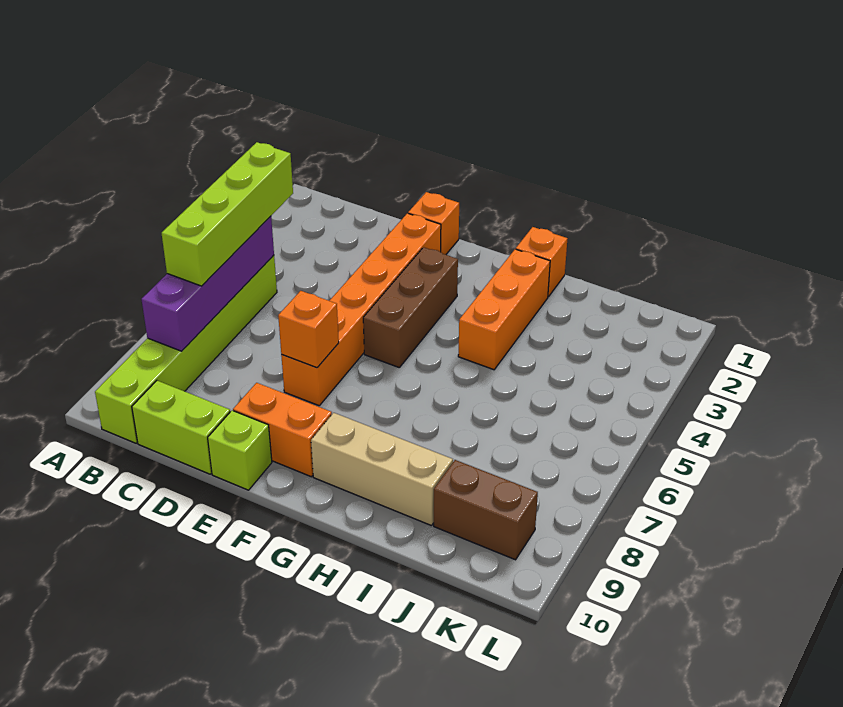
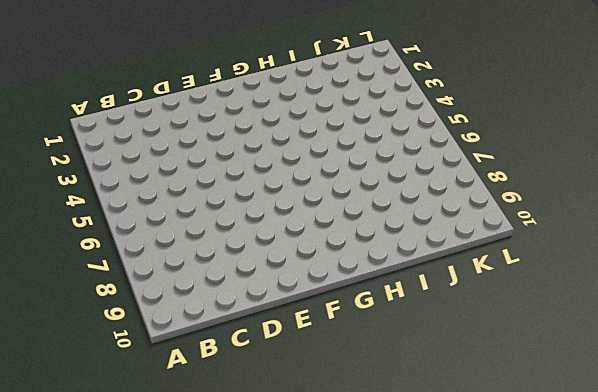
none -> lime 1x6 brick [95,255,277,443]
none -> lime 1x2 brick [132,381,230,474]
none -> orange 1x1 brick [408,192,459,255]

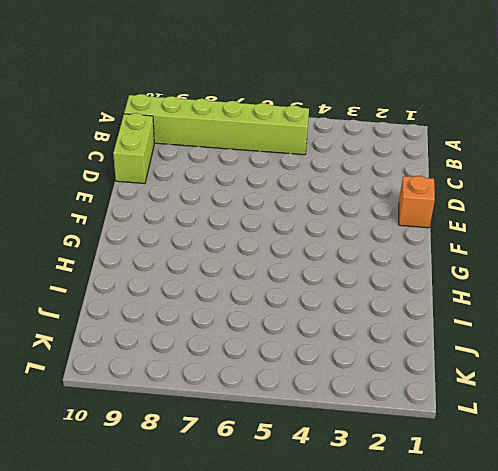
none -> orange 1x6 brick [281,213,441,406]
none -> orange 1x2 brick [233,383,332,477]
none -> lime 1x1 brick [208,410,272,490]

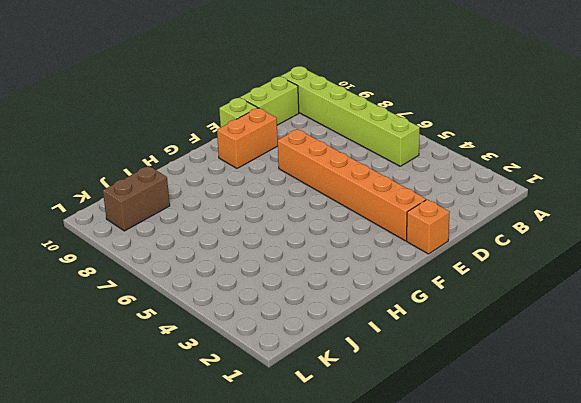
none -> brown 1x3 brick [363,247,458,367]
none -> tan 1x3 brick [311,413,453,526]
none -> orange 1x1 brick [516,227,567,297]

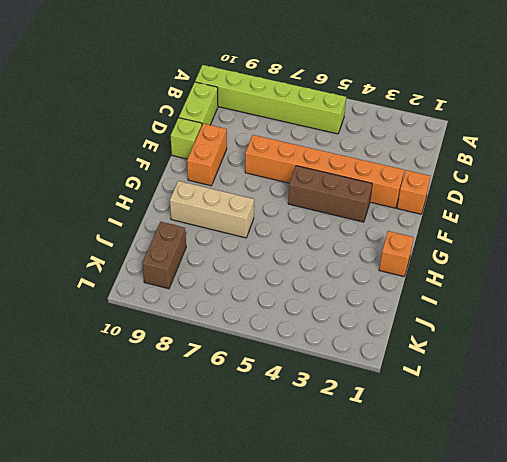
tan 1x3 brick [170,181,254,238] -> tan 1x3 brick turned to [311,413,453,526]
none -> orange 1x3 brick [458,249,550,370]
none -> purple 1x4 brick [141,216,274,351]
none -> orange 1x1 brick [278,291,339,368]

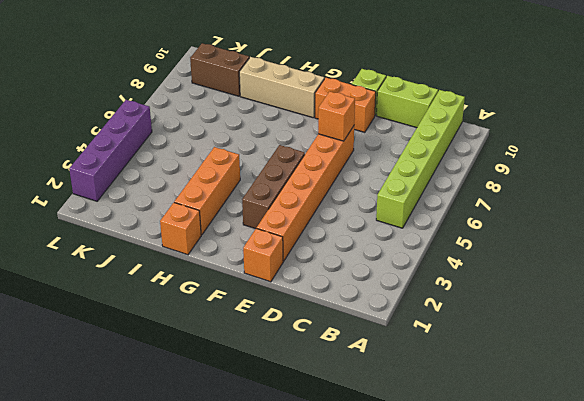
purple 1x4 brick [69,100,152,201] -> purple 1x4 brick moved to [141,216,274,351]
none -> lime 1x4 brick [162,142,293,286]

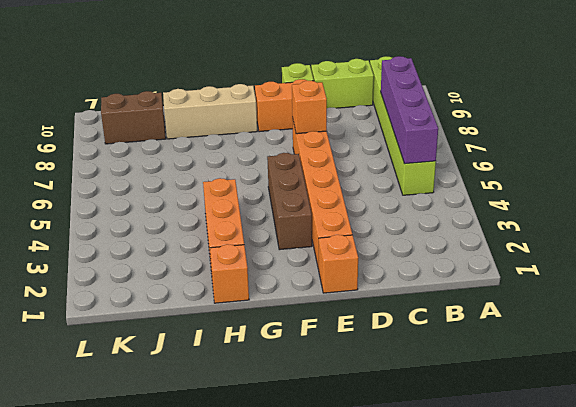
none -> lime 1x4 brick [162,142,293,286]

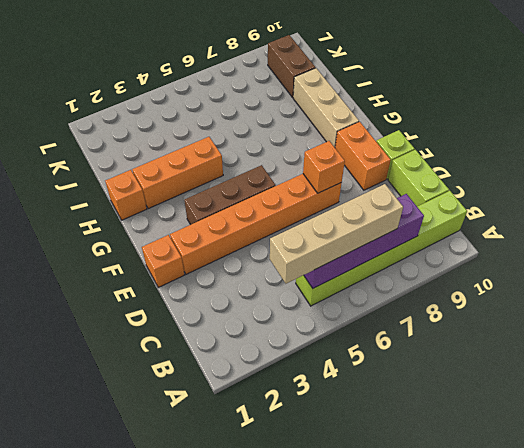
tan 1x4 brick [270,184,403,284] -> lime 1x4 brick [162,142,293,286]

